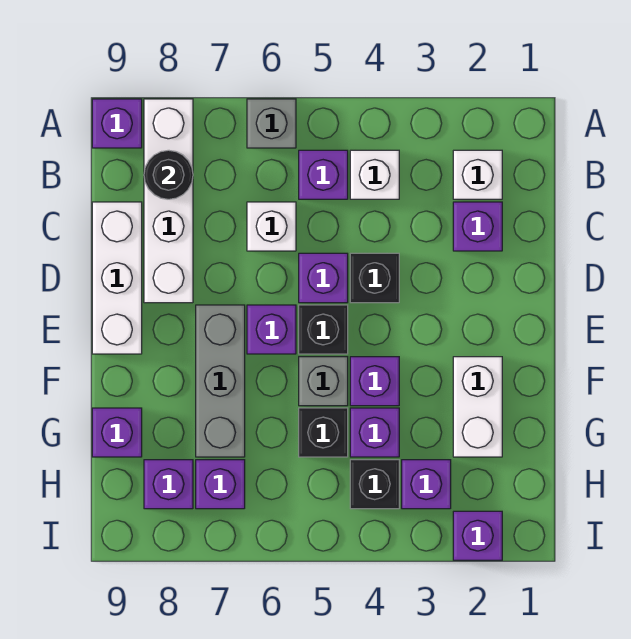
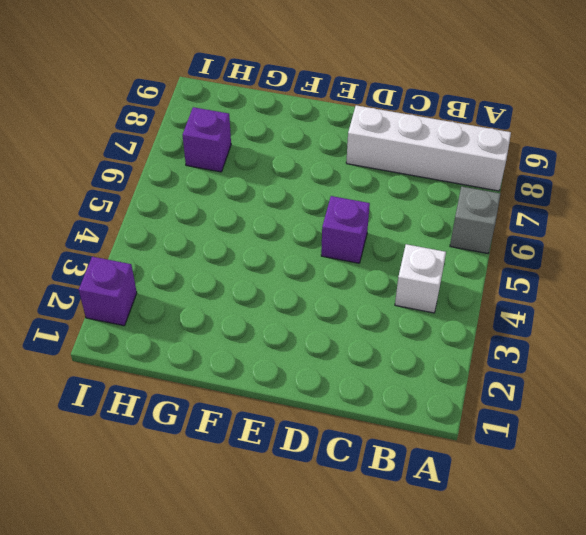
none -> purple 1x1 brick [92,99,142,148]
none -> white 1x1 brick [453,150,502,199]
none -> purple 1x1 brick [299,150,348,199]

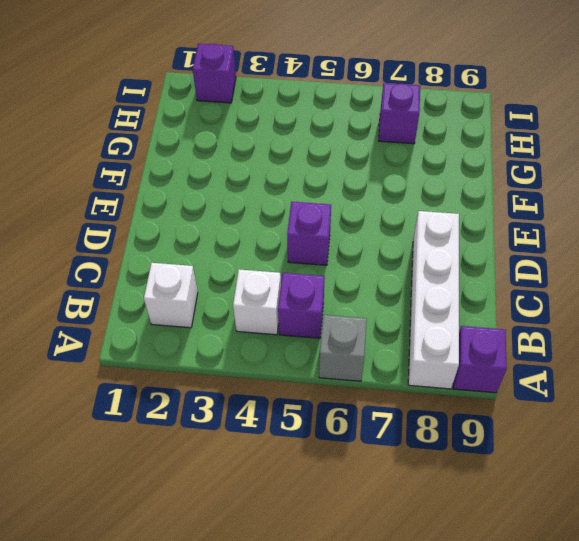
none -> purple 1x1 brick [453,202,502,251]
none -> white 1x1 brick [247,202,296,251]
none -> white 1x3 brick [92,202,142,354]

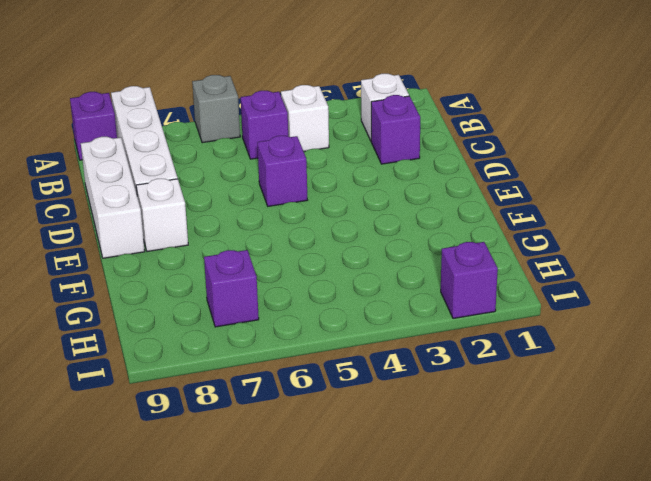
white 1x1 brick [136,179,188,251] -> white 1x1 brick moved to [247,202,296,251]
none -> black 1x1 brick [350,253,399,303]
none -> black 1x1 brick [299,305,348,354]
none -> purple 1x1 brick [247,305,296,354]

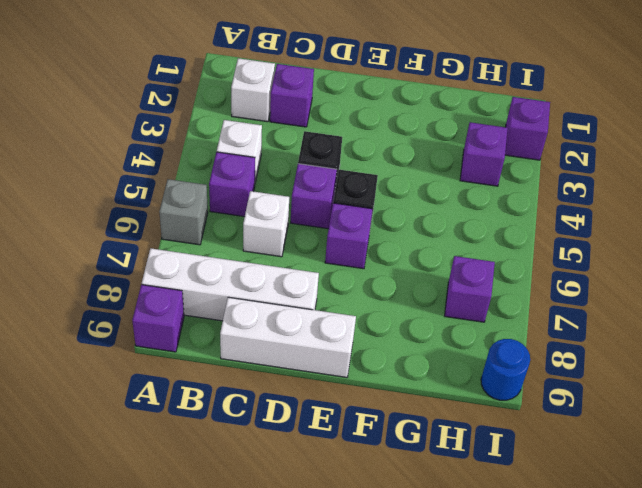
blue 1x1 round brick [481,339,530,400] -> none
none -> grey 1x3 brick [196,305,245,457]
none -> white 1x2 brick [453,357,502,457]
none -> purple 1x1 brick [350,357,399,406]

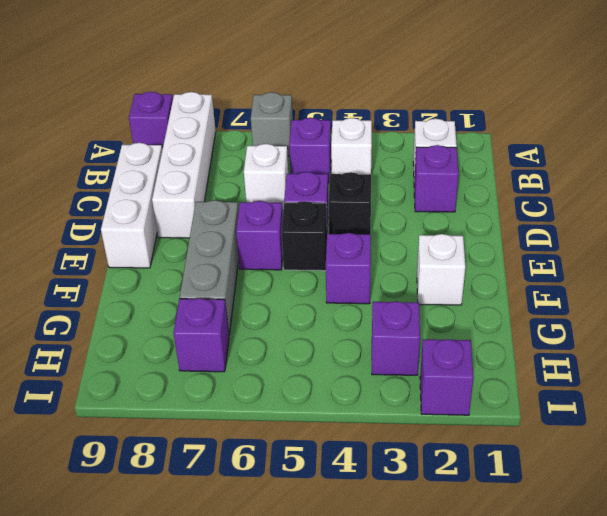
white 1x1 brick [417,234,465,305] -> white 1x2 brick [453,357,502,457]
none -> grey 1x1 brick [299,357,348,406]
none -> purple 1x1 brick [350,408,399,457]
none -> black 1x1 brick [299,408,348,457]

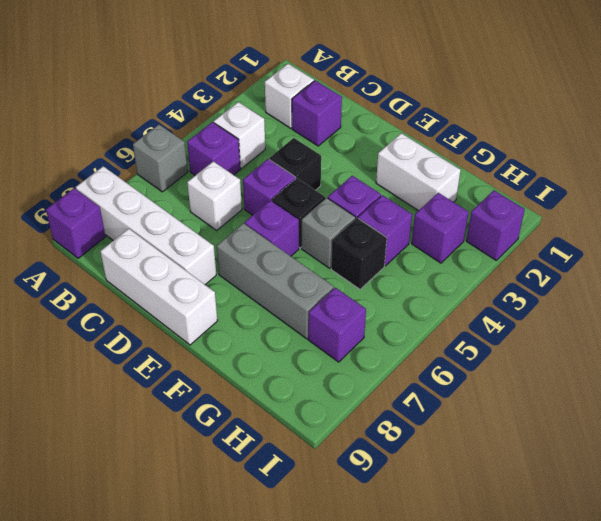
none -> purple 1x1 brick [92,408,142,457]
none -> black 1x1 brick [350,460,399,509]
none -> purple 1x1 brick [144,460,193,509]

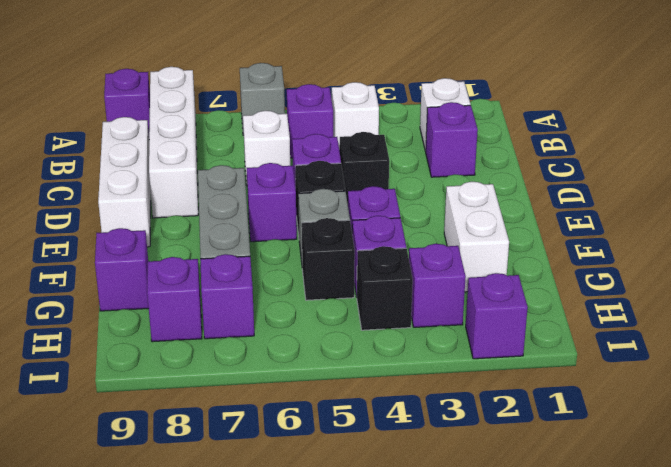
none -> black 1x1 round brick [144,150,193,199]

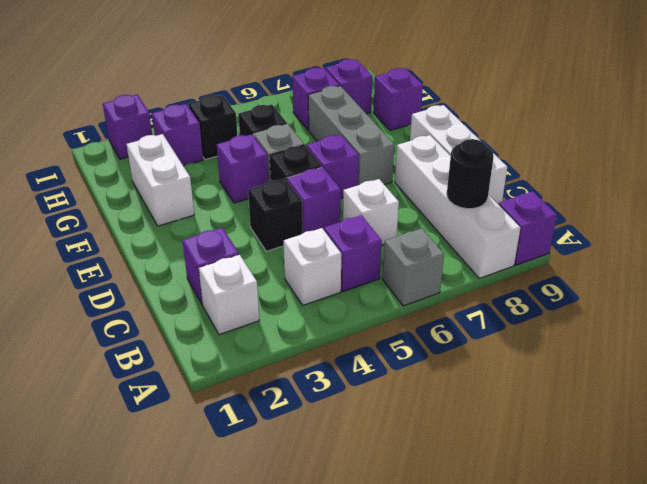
none -> purple 1x1 brick [350,408,399,457]

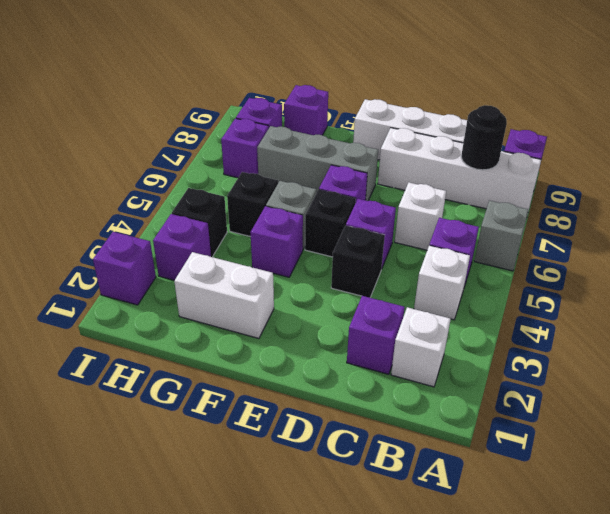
none -> purple 1x1 brick [350,408,399,457]

